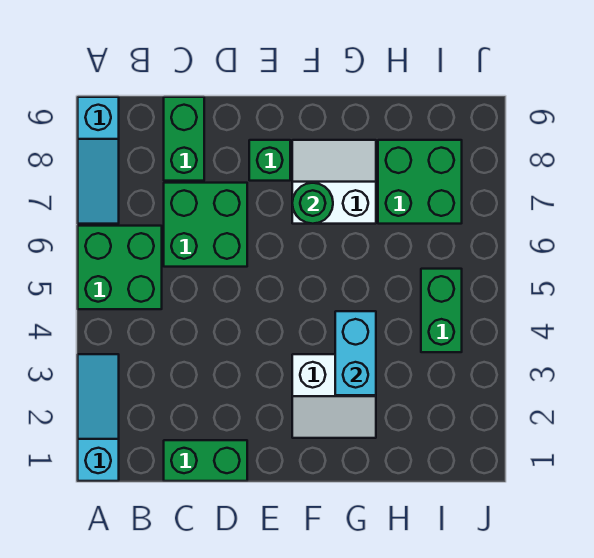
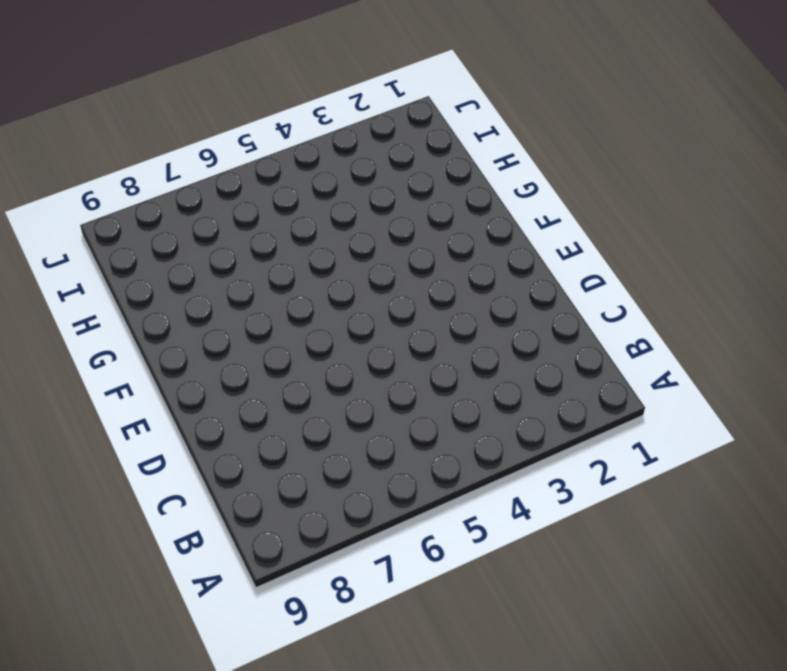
none -> cyan 1x3 slope [78,354,119,481]
none -> green 2x2 brick [78,226,162,309]
none -> cyan 1x3 slope [78,97,119,224]

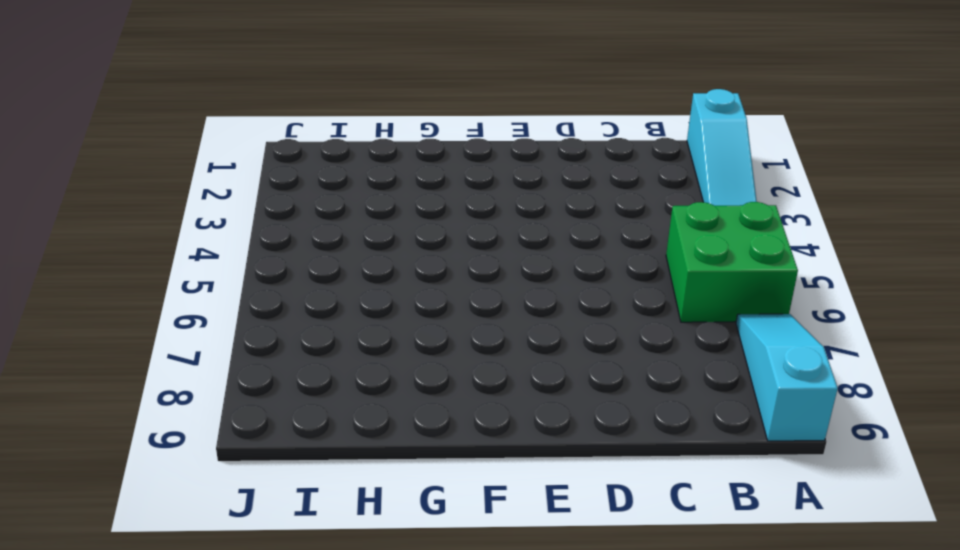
none -> green 1x2 brick [164,440,247,481]
none -> green 2x2 brick [164,183,247,267]
none -> green 1x2 brick [164,97,204,181]

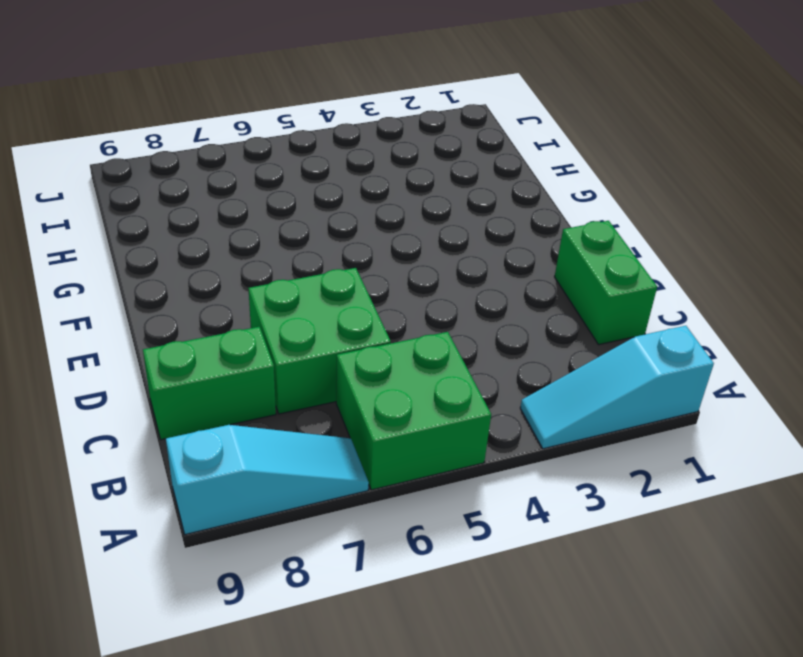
none -> green 1x1 brick [249,140,290,181]
none -> white 2x2 slope [292,354,376,438]
none -> white 2x2 slope [292,140,376,224]

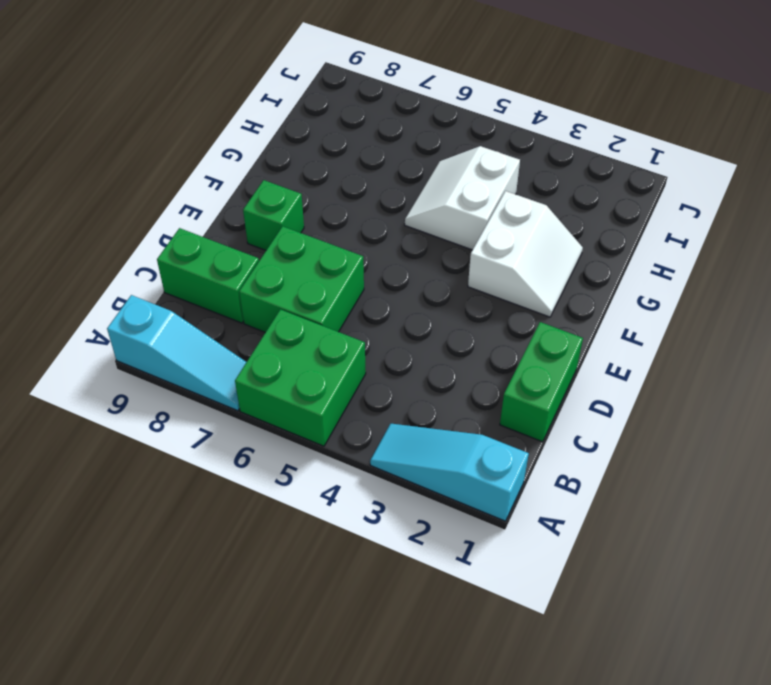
white 2x2 slope [405,146,520,250] -> white 2x2 slope moved to [292,140,376,224]
none -> green 2x2 brick [378,140,462,224]
none -> green 1x2 brick [421,269,462,352]
none -> green 1x1 round brick [292,183,333,224]

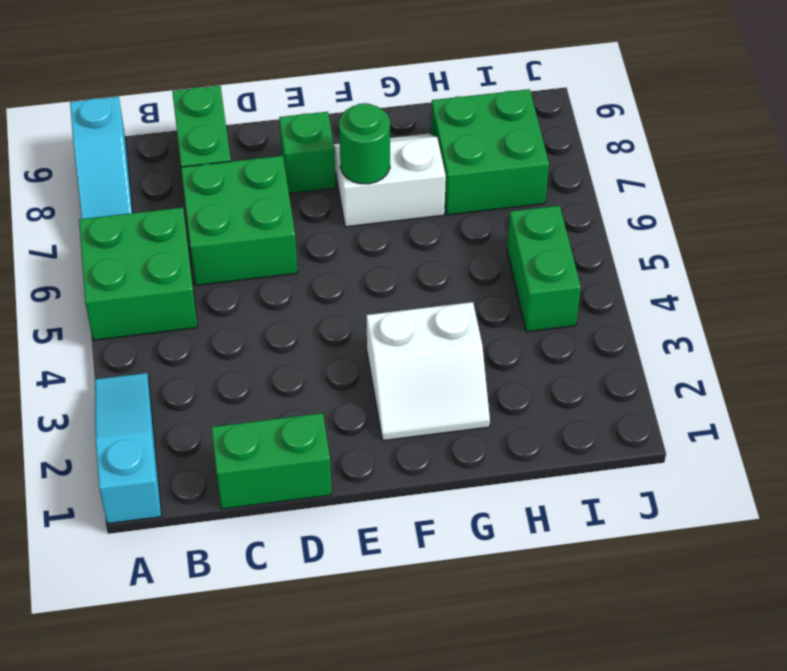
none -> cyan 1x2 brick [335,311,376,395]

